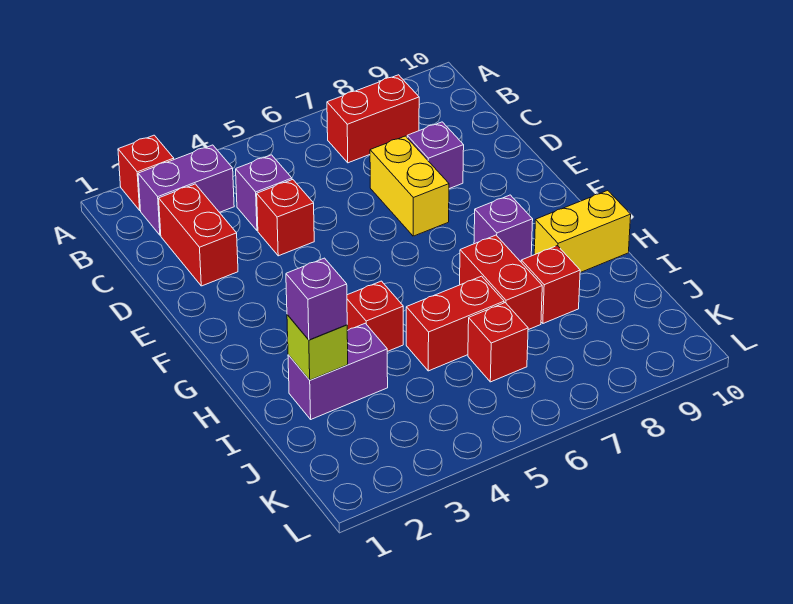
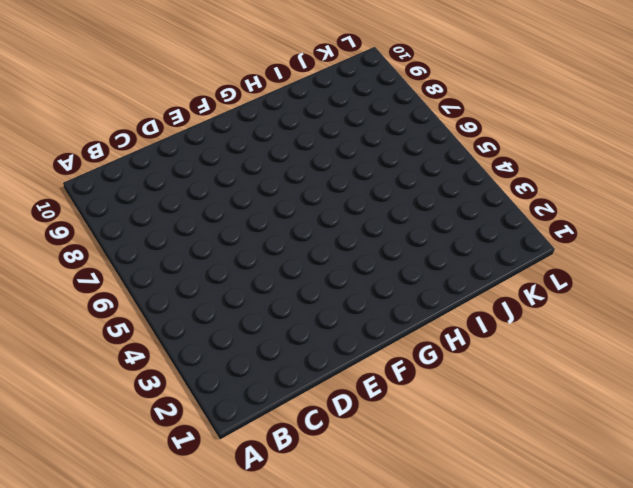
none -> red 1x1 brick [118,135,174,210]
none -> purple 1x2 brick [138,145,234,235]
none -> red 1x2 brick [327,75,419,163]

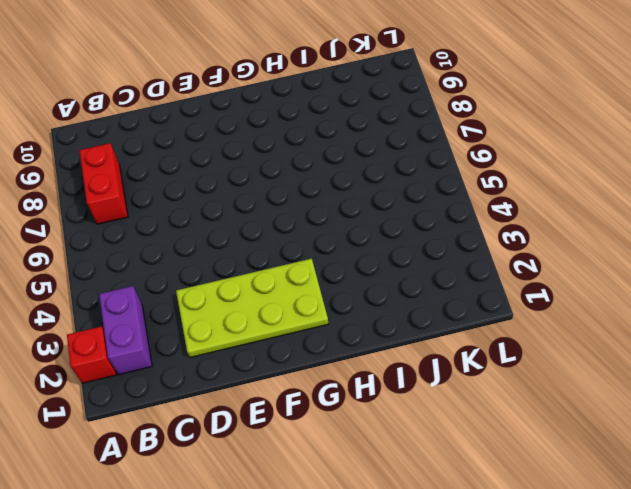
lime 2x4 plate [176,259,328,357] -> red 1x2 brick [159,184,238,286]
none -> purple 1x1 brick [236,155,292,231]
none -> red 1x1 brick [257,180,314,256]
none -> yellow 1x2 brick [370,136,449,236]

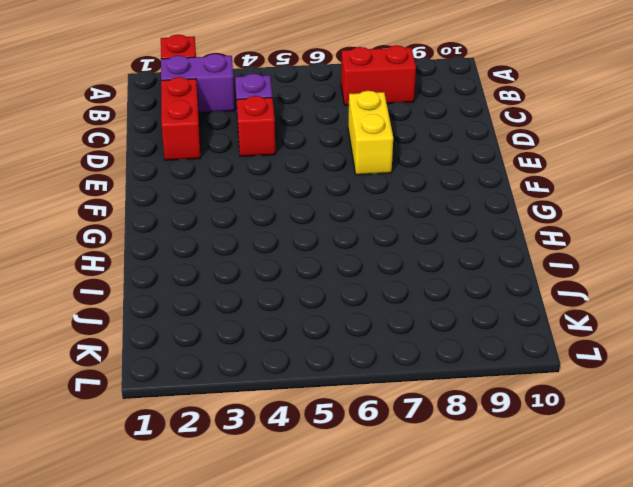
none -> purple 1x1 brick [407,122,464,189]
none -> purple 1x1 brick [474,195,533,262]
none -> red 1x1 brick [347,281,403,352]

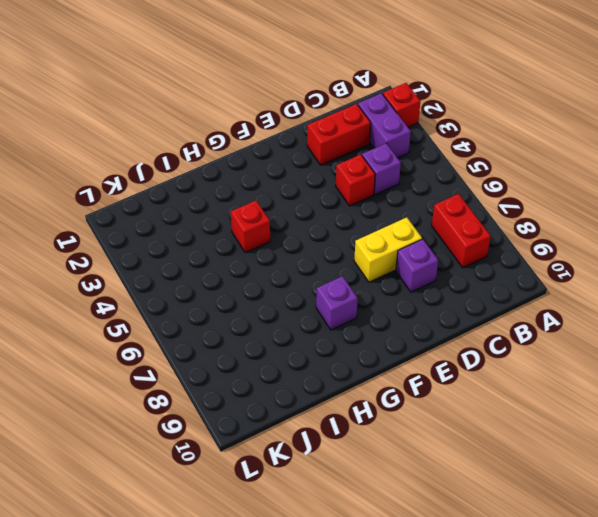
none -> red 1x2 brick [460,235,542,330]
none -> yellow 1x2 brick [534,190,631,272]
none -> purple 1x2 brick [288,323,388,419]

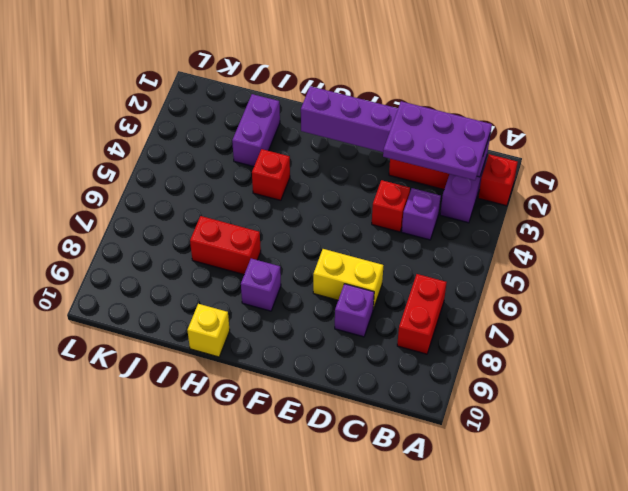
purple 1x6 brick [301,86,491,177] -> none
purple 2x3 plate [383,101,492,180] -> none
yellow 1x1 brick [187,304,230,357] -> yellow 1x2 brick [534,190,631,272]
none -> red 1x2 brick [406,276,504,371]
none -> red 1x1 brick [521,246,580,323]
none -> red 1x1 brick [468,303,528,382]

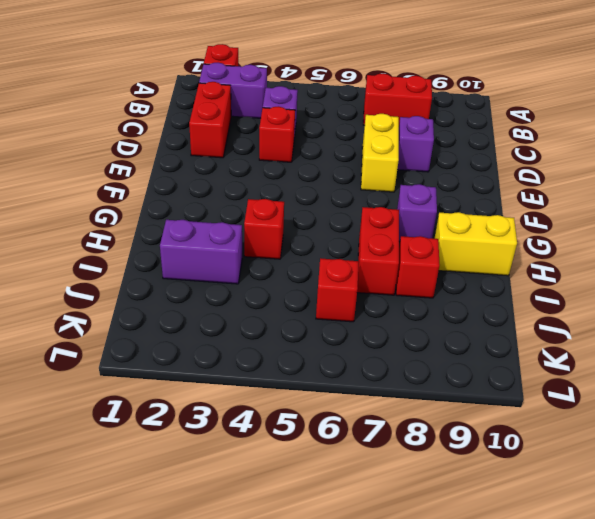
none -> red 1x2 brick [406,276,504,371]
none -> lime 1x1 brick [287,315,348,380]
none -> purple 1x1 brick [286,258,347,340]

